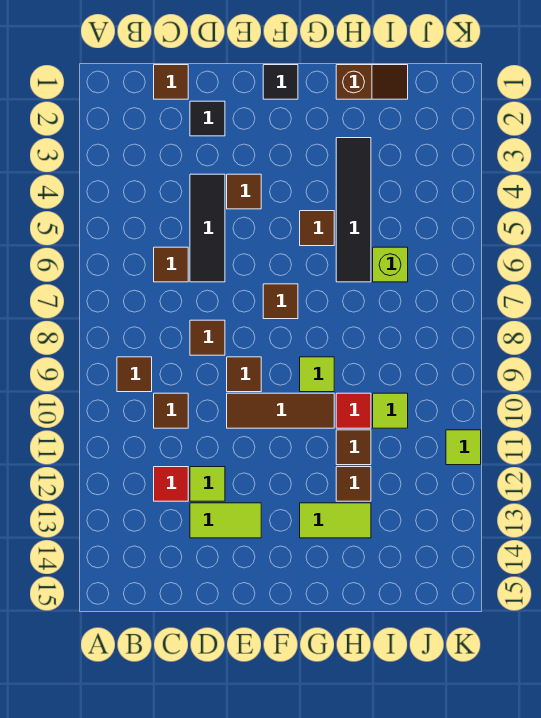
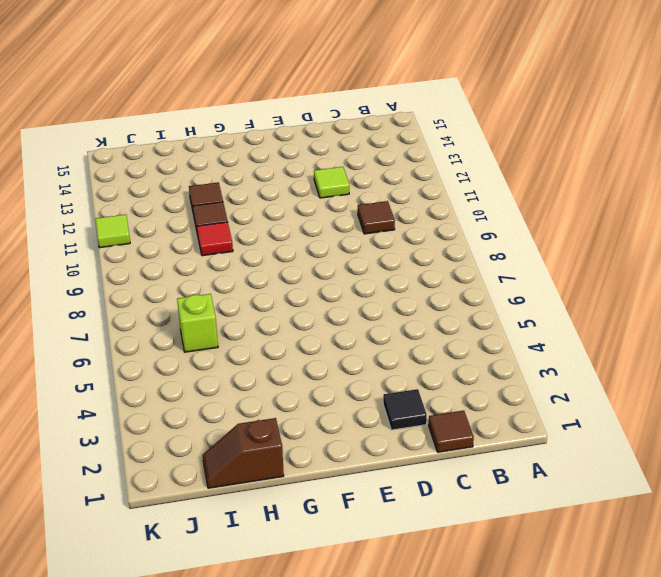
none -> brown 1x1 tile [117,357,152,392]
none -> brown 1x1 tile [154,247,188,282]
none -> red 1x1 tile [154,467,188,501]

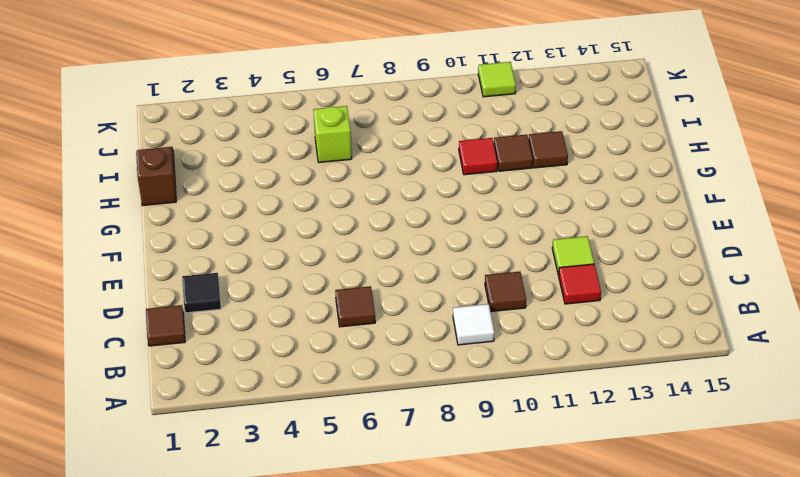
white 1x1 tile [453,304,494,345] -> brown 1x1 tile [117,357,152,392]
none -> black 1x3 tile [190,174,225,282]
none -> brown 1x1 tile [190,320,225,355]
none -> lime 1x2 tile [190,503,261,538]

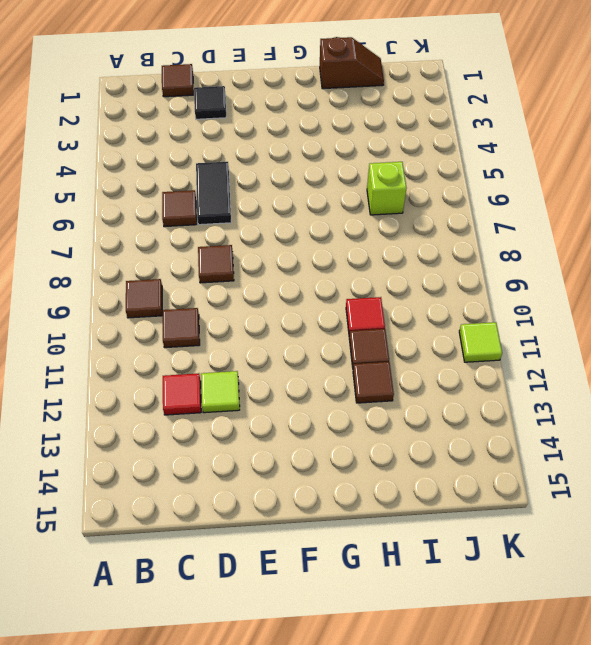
black 1x2 tile [196,162,231,225] -> black 1x3 tile [190,174,225,282]
none -> lime 1x2 tile [190,503,261,538]
none -> brown 1x1 tile [227,174,261,209]
none -> brown 1x1 tile [227,357,261,392]

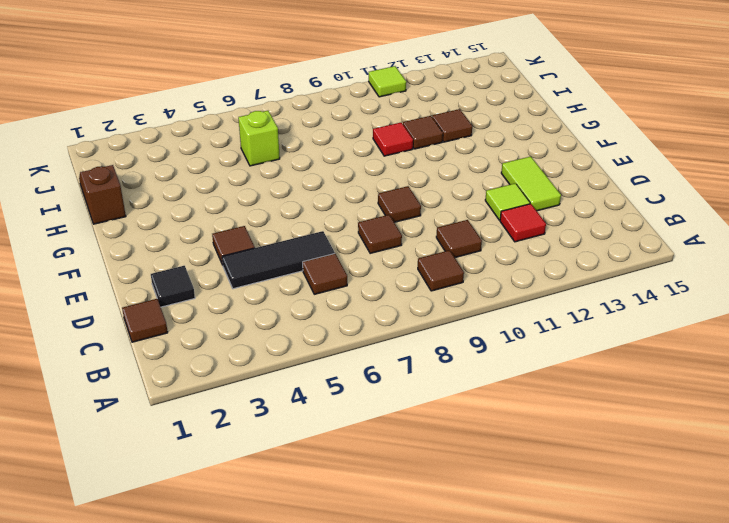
none -> brown 1x3 tile [227,393,334,428]
none -> black 1x1 tile [263,65,298,99]
none -> brown 1x1 tile [263,284,298,319]

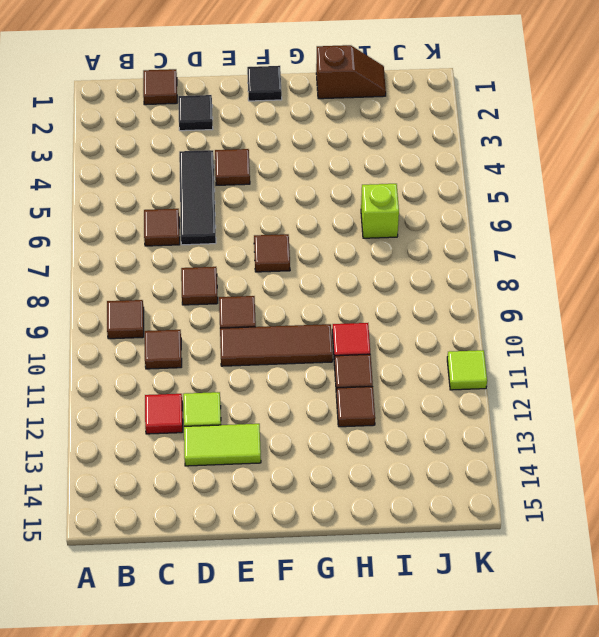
none -> brown 1x1 tile [300,211,334,246]
none -> lime 1x1 tile [300,357,334,392]
none -> lime 1x2 tile [300,503,371,538]

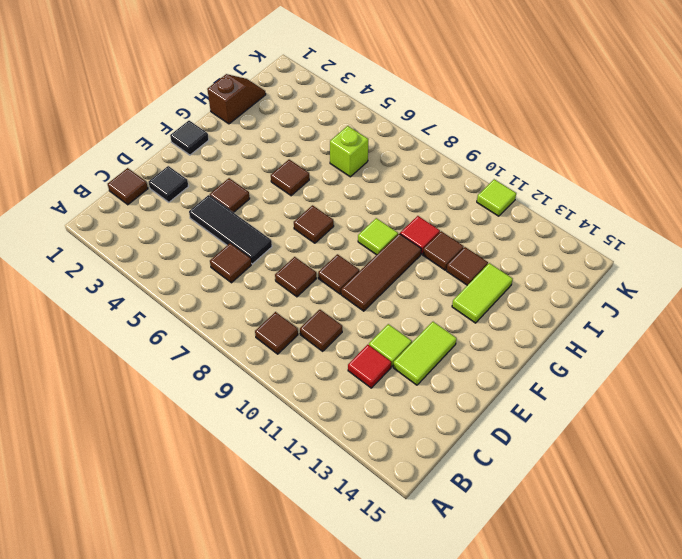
none -> black 1x4 tile [336,138,371,282]
none -> lime 1x1 tile [373,393,408,428]

